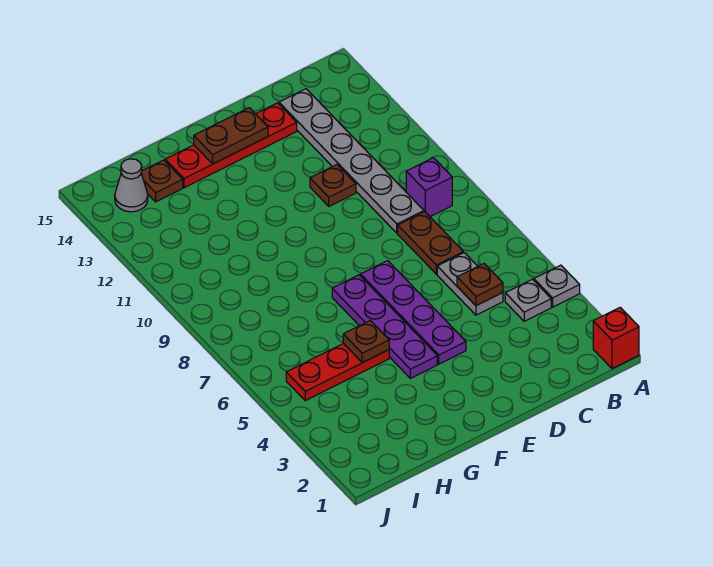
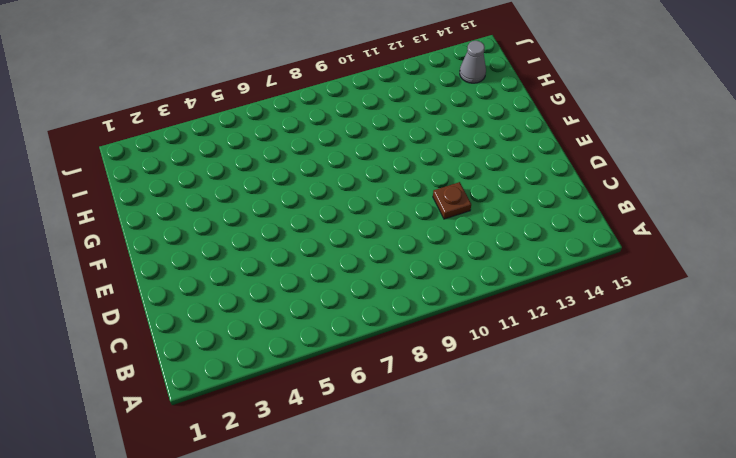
none -> red 1x1 brick [593,307,639,369]
none -> grey 1x1 plate [534,265,580,307]
none -> grey 1x1 plate [505,279,551,321]

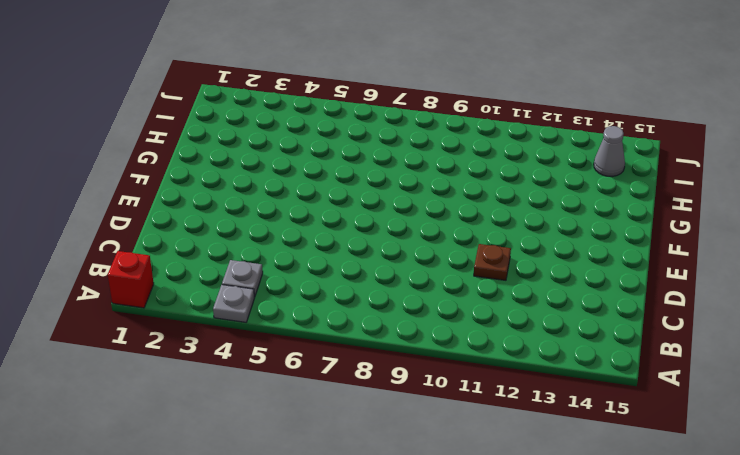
none -> purple 1x1 brick [406,158,452,217]
none -> grey 1x2 plate [437,253,503,315]
none -> brown 1x2 plate [398,212,463,274]

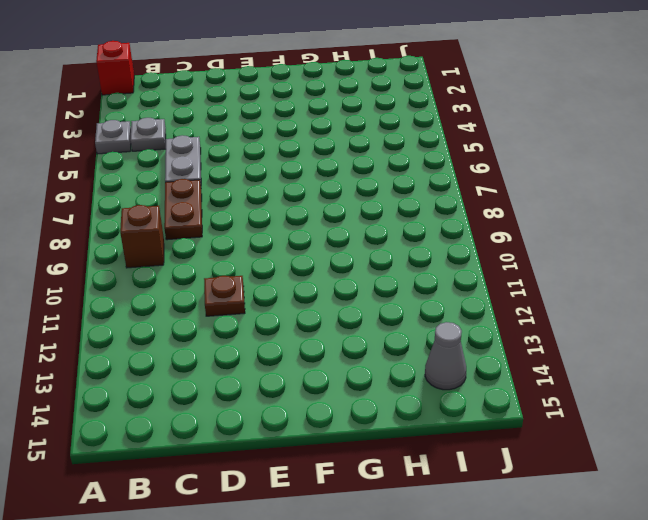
brown 1x1 brick [120,205,164,268] -> purple 1x1 brick [406,158,452,217]
none -> grey 1x6 plate [279,89,424,233]
none -> red 1x4 plate [165,103,297,188]
none -> purple 1x4 plate [361,261,466,364]

